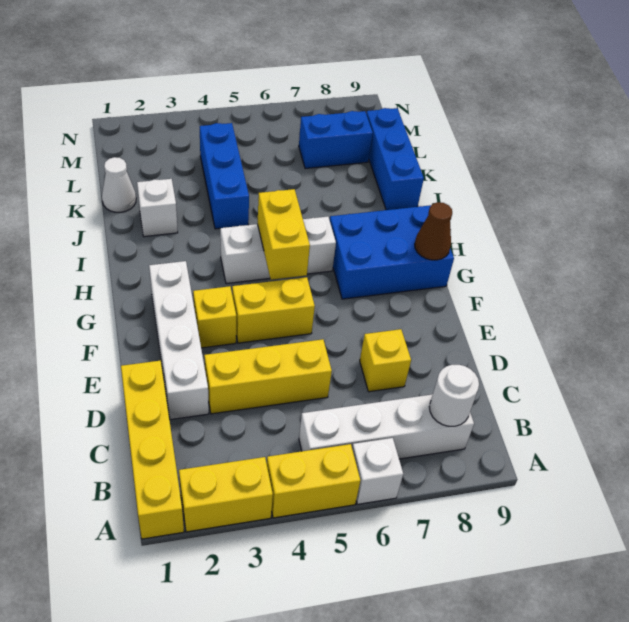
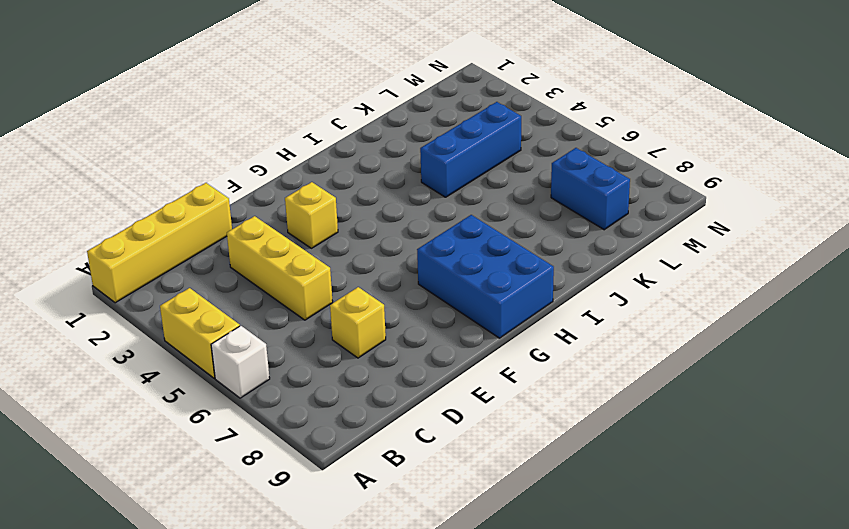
none -> yellow 1x2 brick [179,457,273,532]
none -> white 1x4 brick [299,394,474,459]
none -> white 1x4 brick [149,261,209,420]

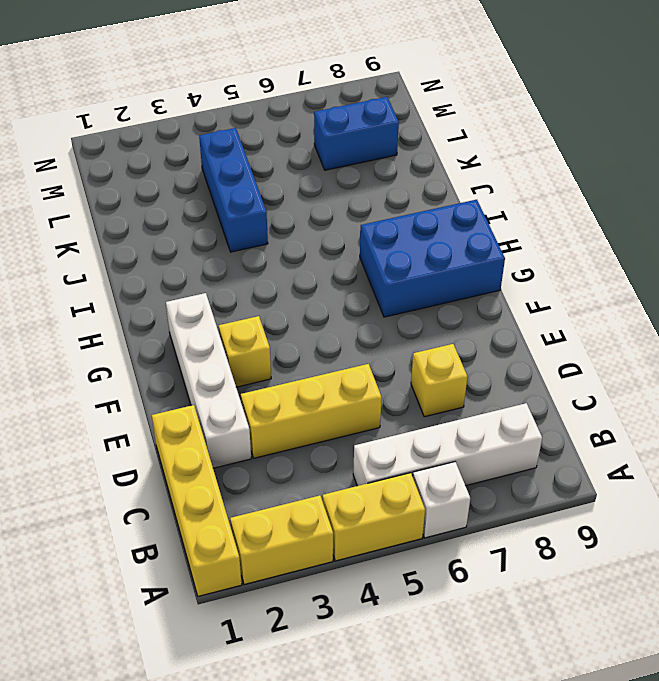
none -> yellow 1x2 brick [232,277,315,343]
none -> white 1x3 brick [220,217,336,284]
none -> white 1x1 brick [137,179,178,237]

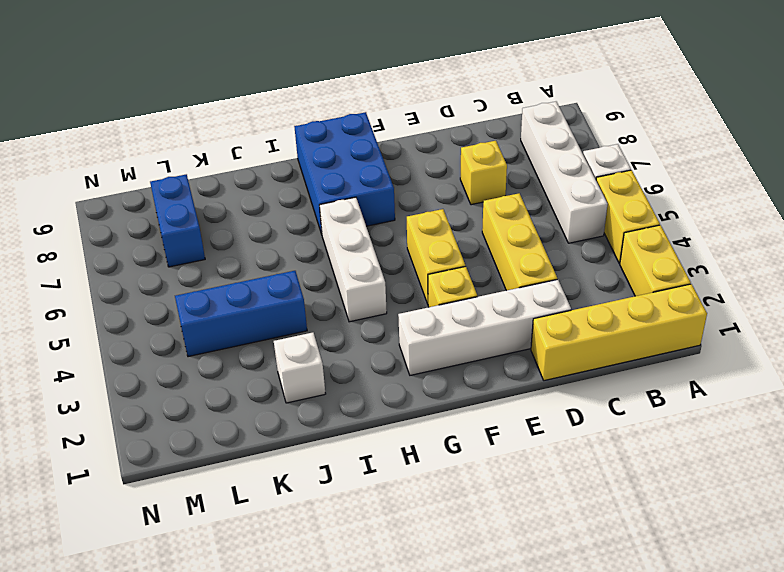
none -> blue 1x3 brick [366,108,424,210]
none -> white 1x1 cone [102,157,136,212]
none -> white 1x1 round brick [429,365,479,426]

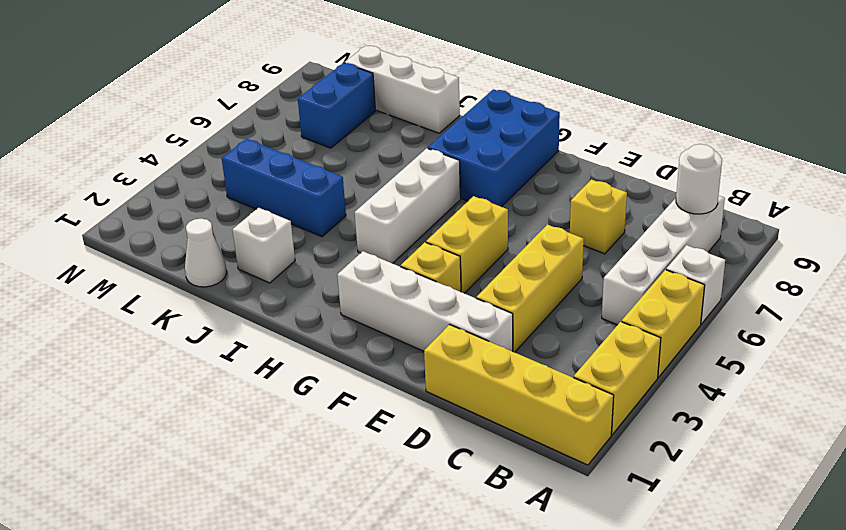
white 1x3 brick [345,45,460,133] -> blue 1x3 brick [366,108,424,210]
none -> yellow 1x2 brick [258,189,310,280]
none -> brown 1x1 cone [415,202,452,260]

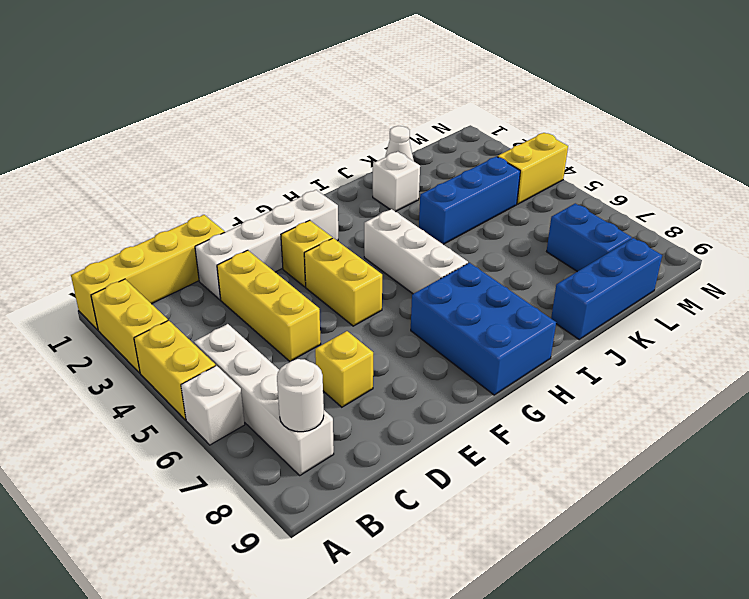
yellow 1x2 brick [497,133,568,204] -> yellow 1x2 brick moved to [258,189,310,280]
none -> brown 1x1 cone [415,202,452,260]

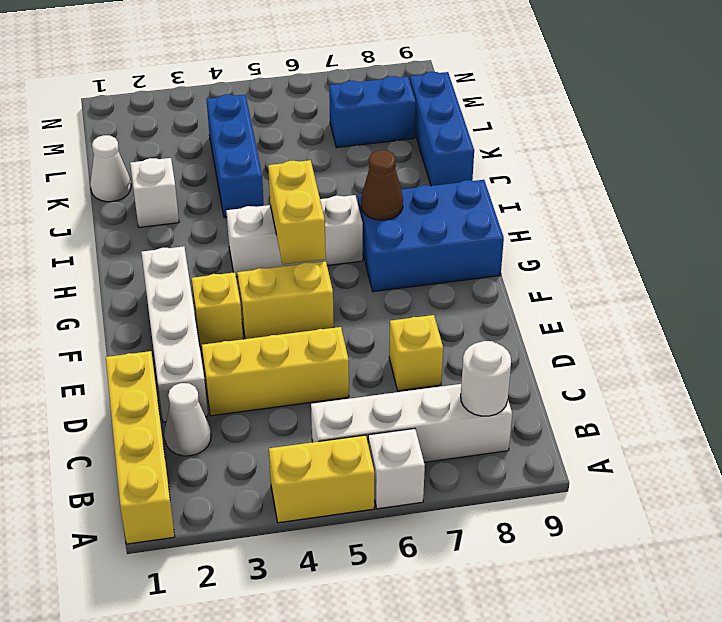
white 1x1 cone [164,383,211,456] -> none
brown 1x1 cone [361,150,403,220] -> brown 1x1 cone moved to [415,202,452,260]
none -> yellow 1x2 brick [179,457,273,532]

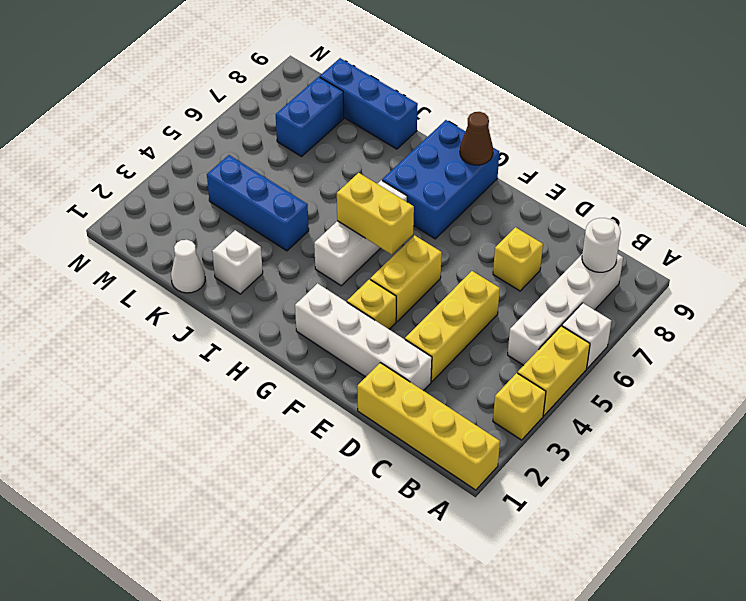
yellow 1x1 brick [493,373,546,440] -> yellow 1x2 brick [179,457,273,532]

